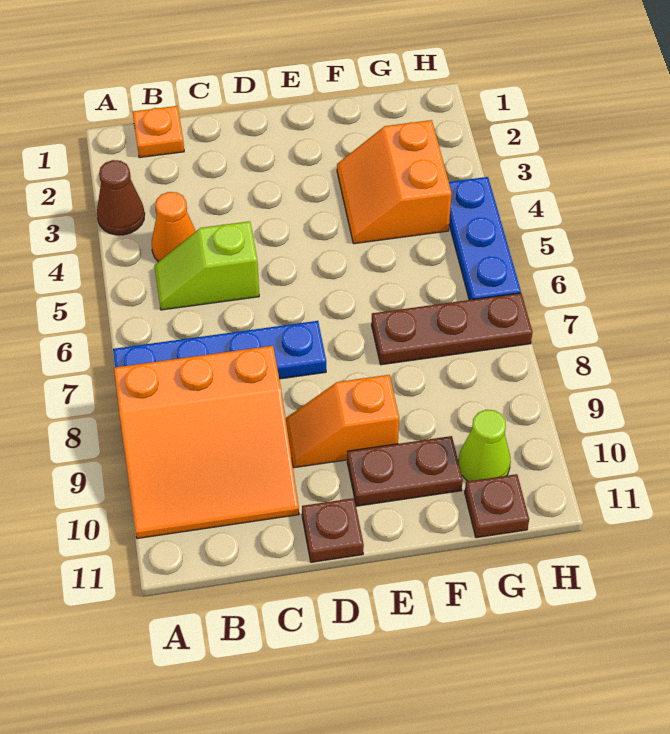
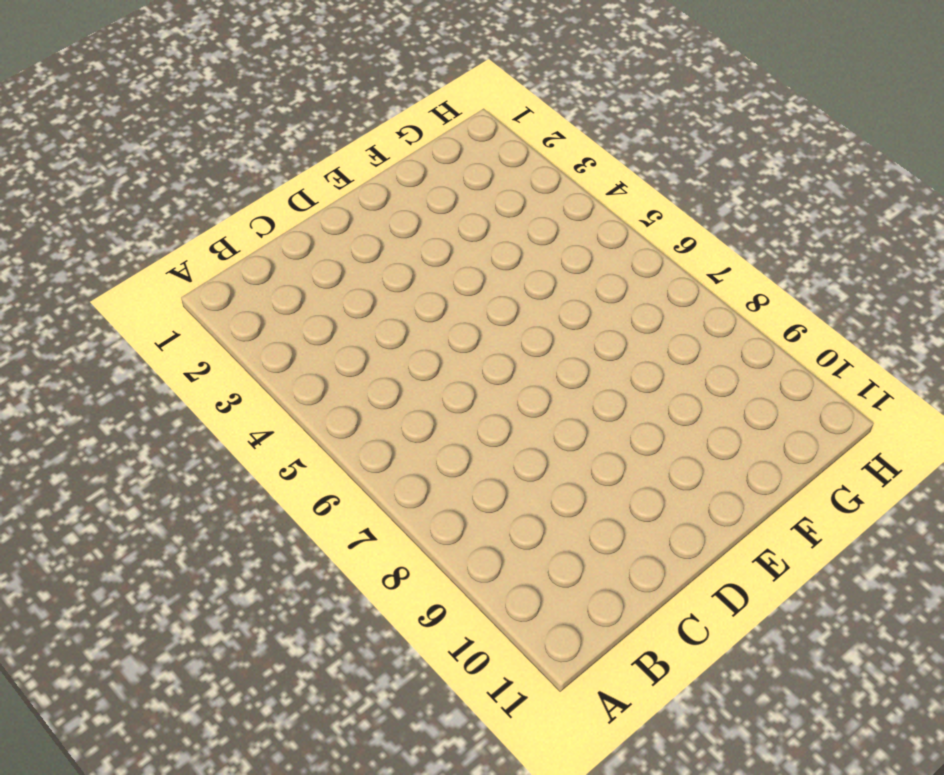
none -> brown 1x1 cone [97,160,145,235]
none -> blue 1x4 plate [113,321,326,379]
none -> orange 3x3 slope [114,346,299,539]

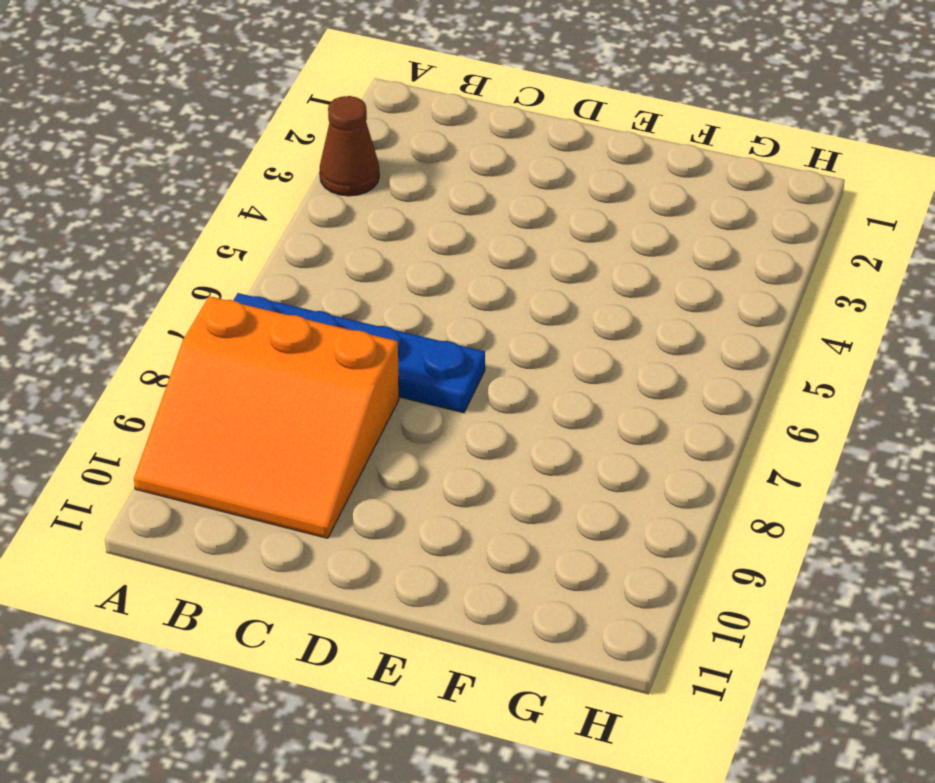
none -> orange 1x1 plate [133,106,184,158]
none -> orange 1x1 cone [152,192,196,262]
none -> lime 1x2 slope [154,221,259,310]

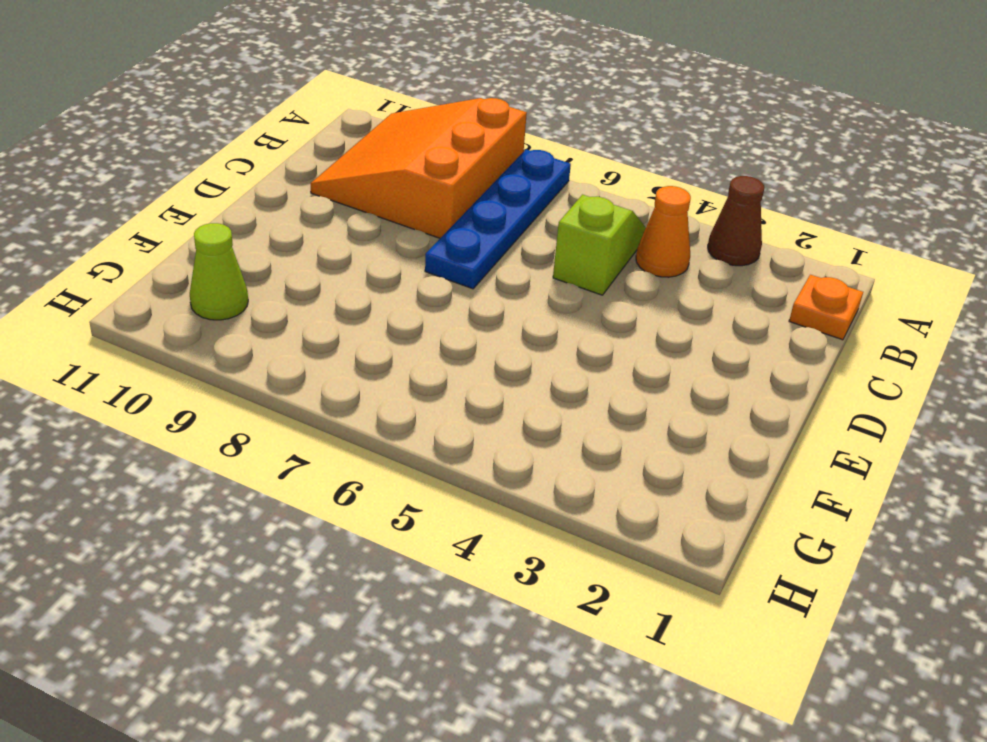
none -> orange 1x2 slope [286,375,399,468]
none -> brown 1x1 plate [302,498,364,562]
none -> brown 1x2 plate [347,436,463,506]

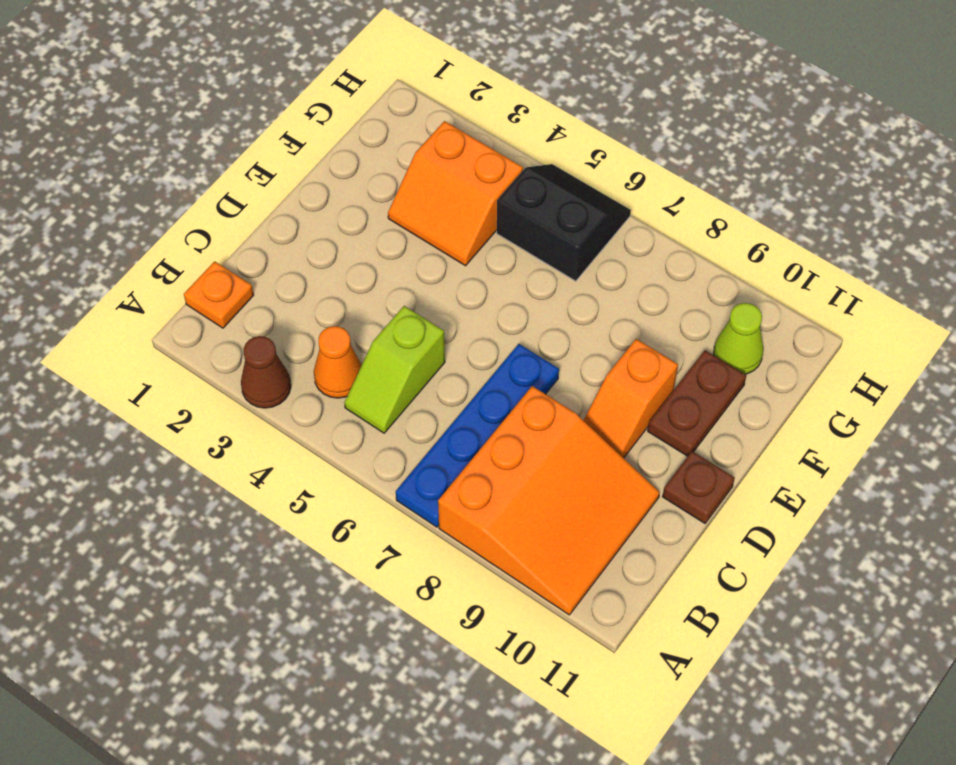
black 2x2 slope [497,164,631,281] -> blue 1x3 plate [449,177,521,300]
none -> brown 1x3 plate [372,293,533,365]
none -> brown 1x1 plate [465,474,529,538]

